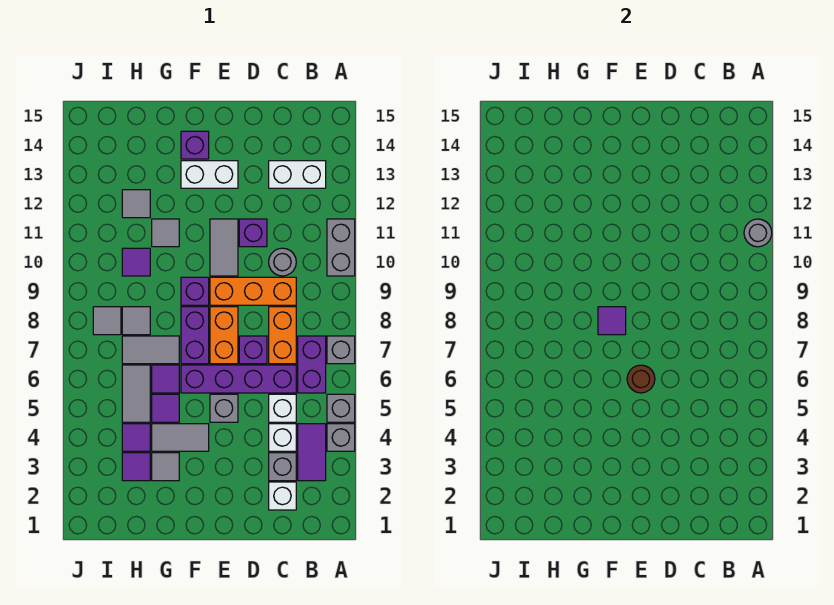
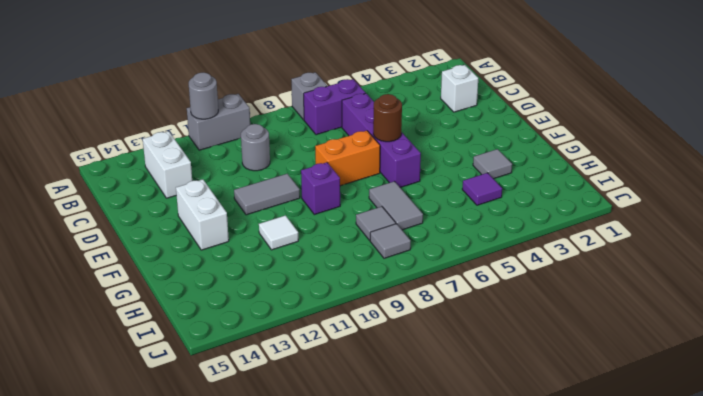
white 1x1 tile [259,215,298,250] -> grey 1x1 tile [152,219,179,247]
none -> grey 1x1 brick [327,424,355,451]
none -> grey 1x1 brick [327,394,355,422]
none -> purple 1x2 tile [298,424,326,481]
none -> grey 1x1 brick [269,453,296,481]

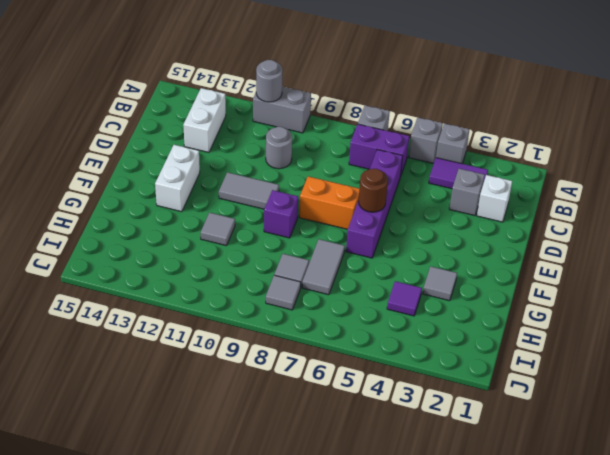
none -> white 1x1 brick [269,424,296,451]
none -> white 1x1 brick [269,394,296,422]
none -> orange 1x2 brick [269,307,296,364]
none -> orange 1x3 brick [210,277,296,305]

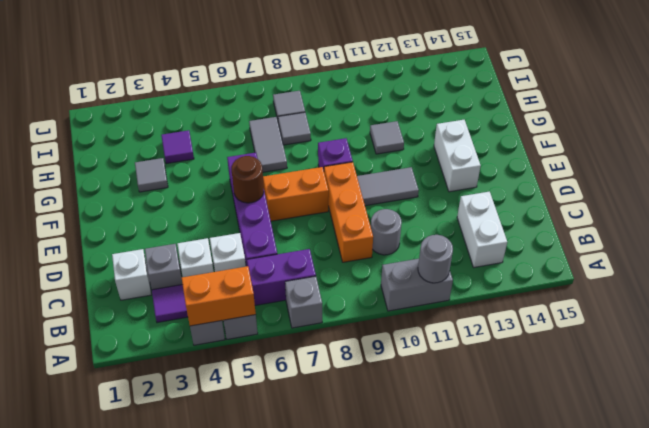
orange 1x2 brick [182,266,256,326] -> orange 1x2 brick moved to [269,307,296,364]
none -> purple 1x1 brick [239,336,267,364]
none -> purple 1x1 brick [239,219,267,247]
none -> grey 1x1 brick [210,394,238,422]
none -> grey 1x2 tile [152,424,209,451]

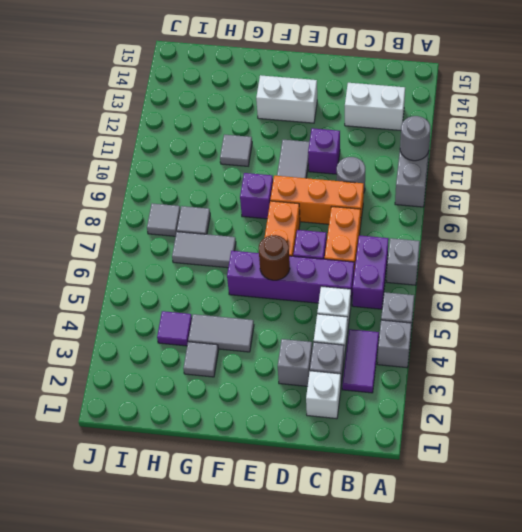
grey 1x1 brick [278,339,312,386] -> grey 1x1 brick moved to [210,394,238,422]
none -> purple 1x2 brick [181,307,209,364]
none -> purple 1x1 brick [181,131,209,159]
none -> purple 1x1 tile [152,394,179,422]
none -> purple 1x1 tile [152,365,179,393]

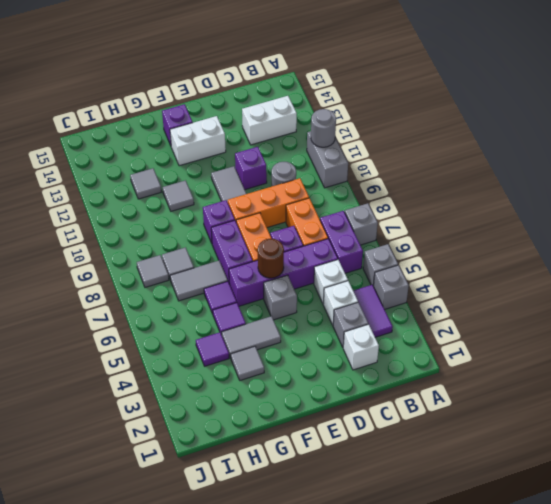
none -> purple 1x1 tile [122,453,150,481]
none -> grey 1x2 tile [122,365,150,422]
none -> purple 1x1 tile [122,248,150,276]
none -> purple 1x1 tile [598,307,626,335]

